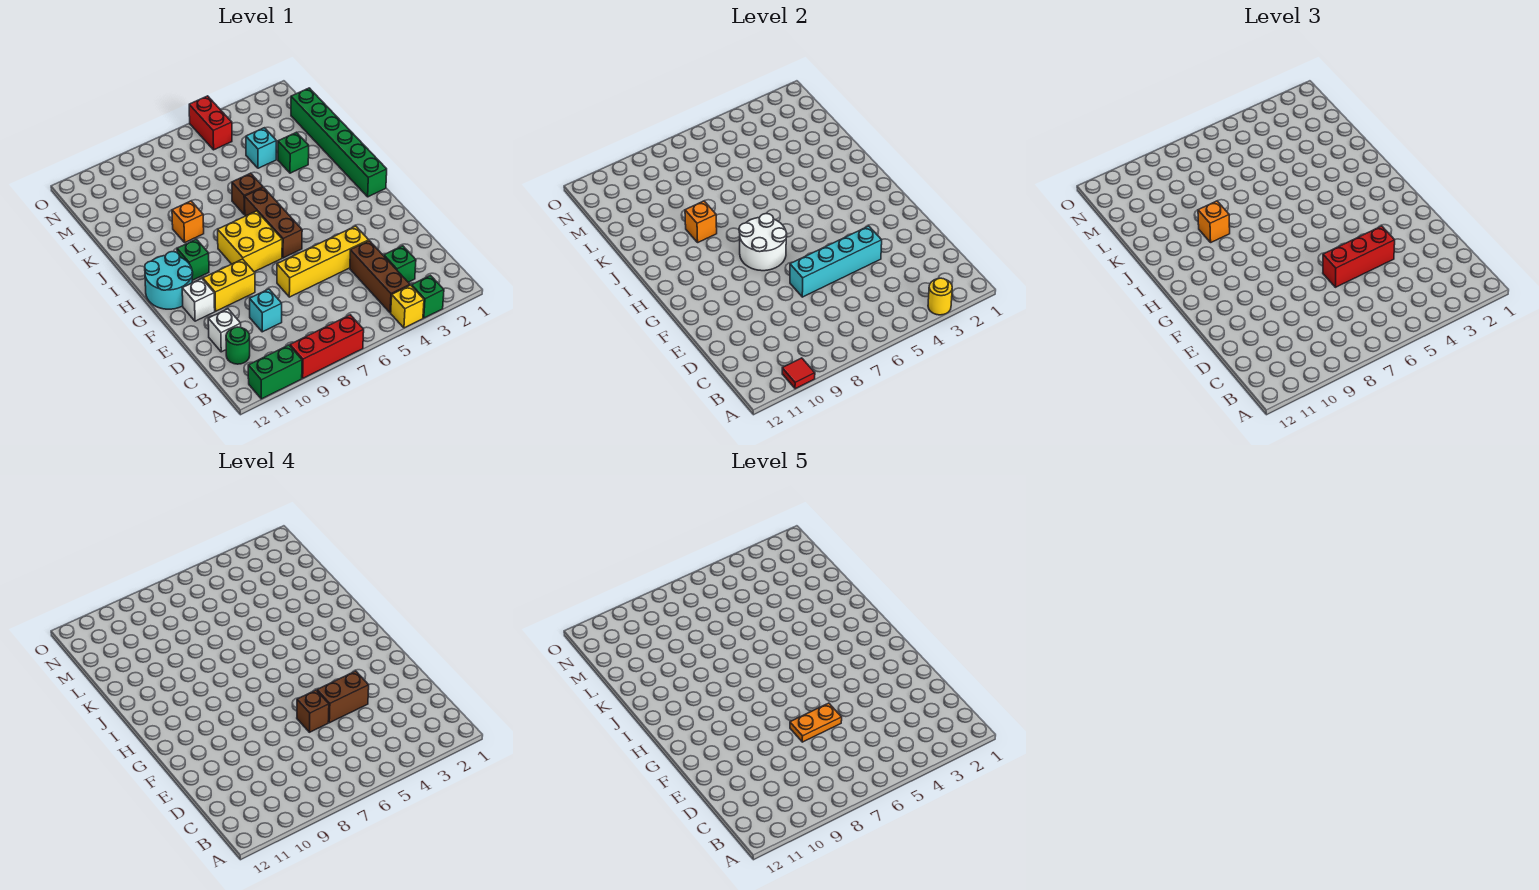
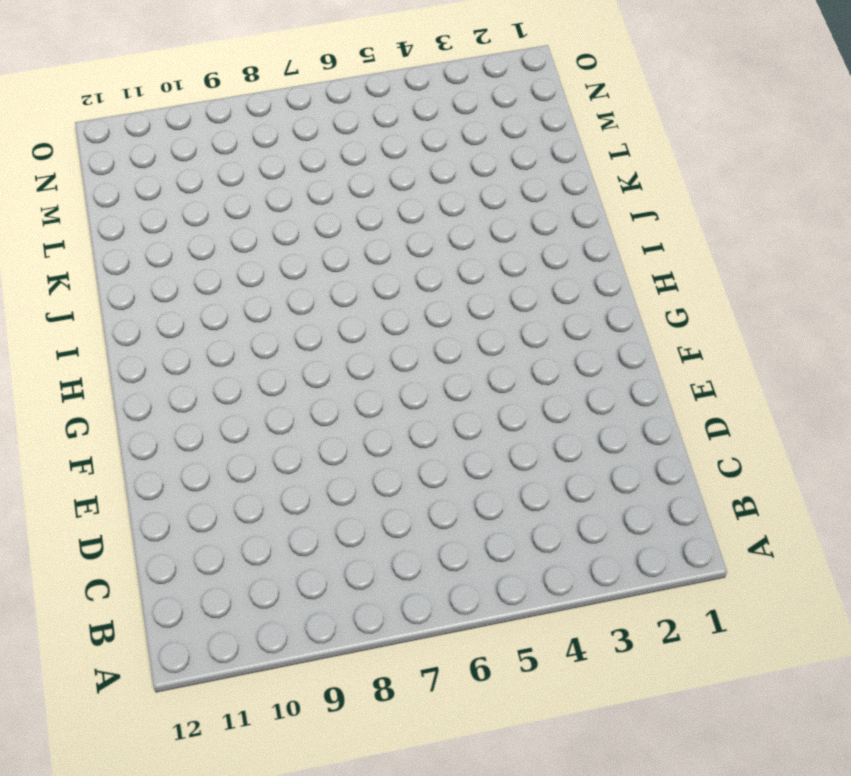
none -> green 1x1 brick [412,275,444,318]
none -> yellow 1x1 brick [391,285,424,328]
none -> red 1x3 brick [290,315,364,378]
none -> green 1x2 brick [248,345,302,399]

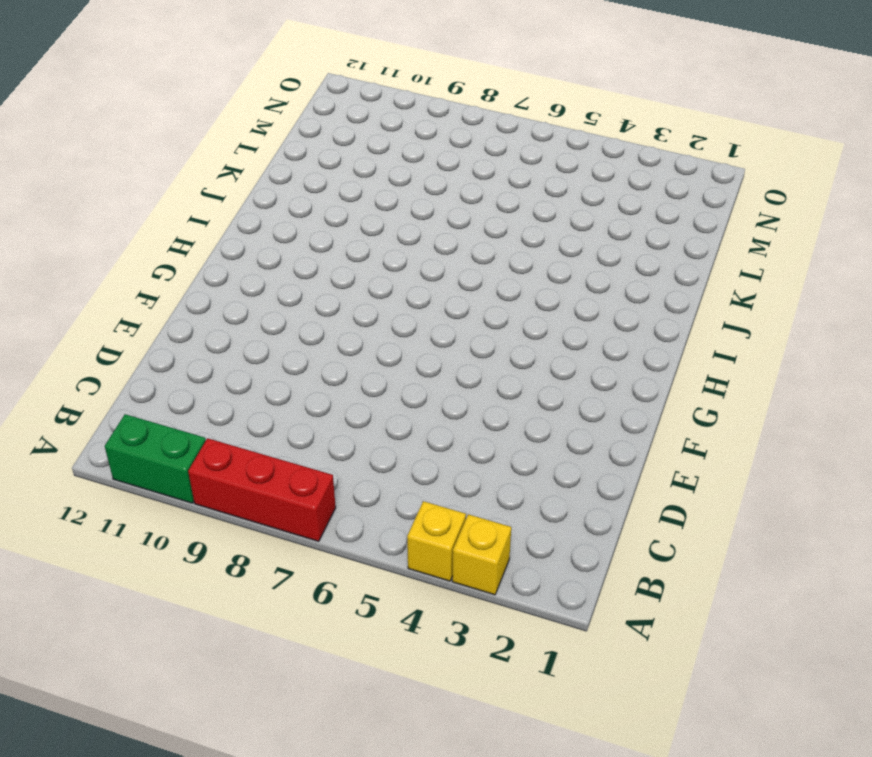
yellow 1x1 brick [452,514,511,595] -> green 1x1 brick [412,275,444,318]
none -> brown 1x3 brick [350,241,410,313]
none -> green 1x1 brick [384,246,416,282]
none -> green 1x1 round brick [226,327,250,364]
none -> cyan 1x1 brick [250,289,282,332]

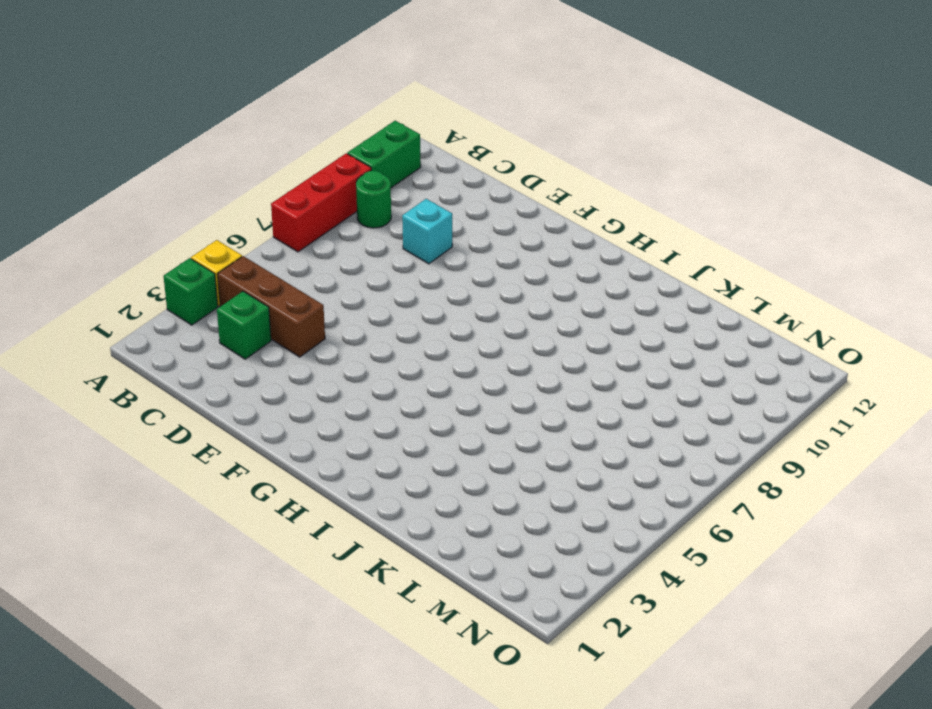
green 1x1 round brick [356,171,391,228] -> green 1x1 round brick moved to [226,327,250,364]
none -> white 1x1 brick [208,309,241,352]
none -> yellow 1x4 brick [277,226,369,297]
none -> yellow 1x2 brick [203,259,255,311]
none -> white 1x1 brick [182,279,215,321]

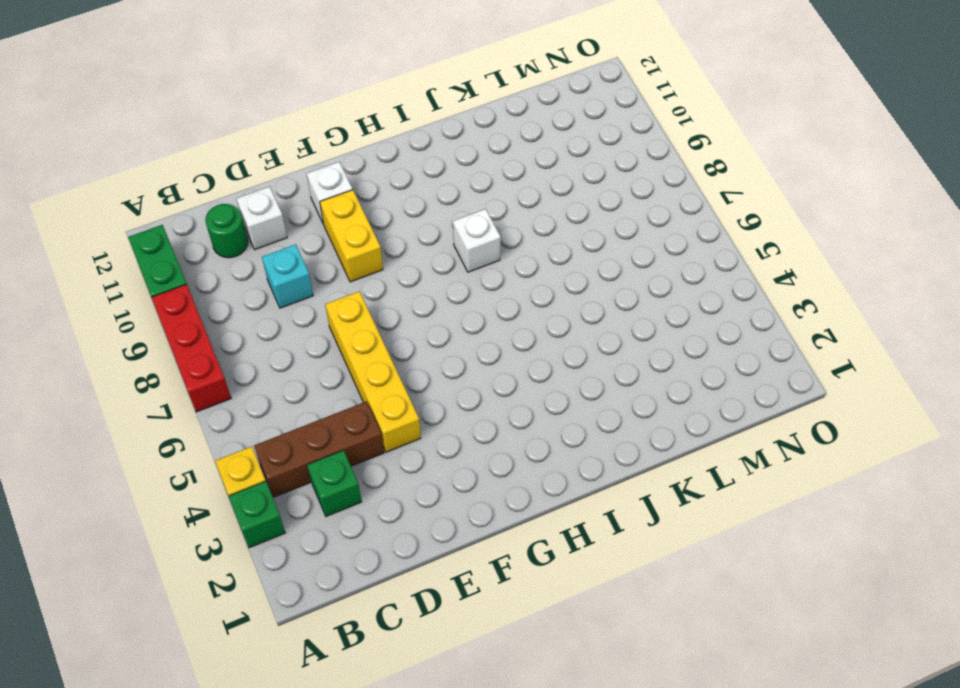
white 1x1 brick [453,209,501,272] -> none
none -> brown 1x3 brick [245,187,302,258]
none -> yellow 2x2 brick [218,211,282,272]
none -> cyan 2x2 round brick [145,252,193,309]
none -> green 1x6 brick [291,88,387,197]

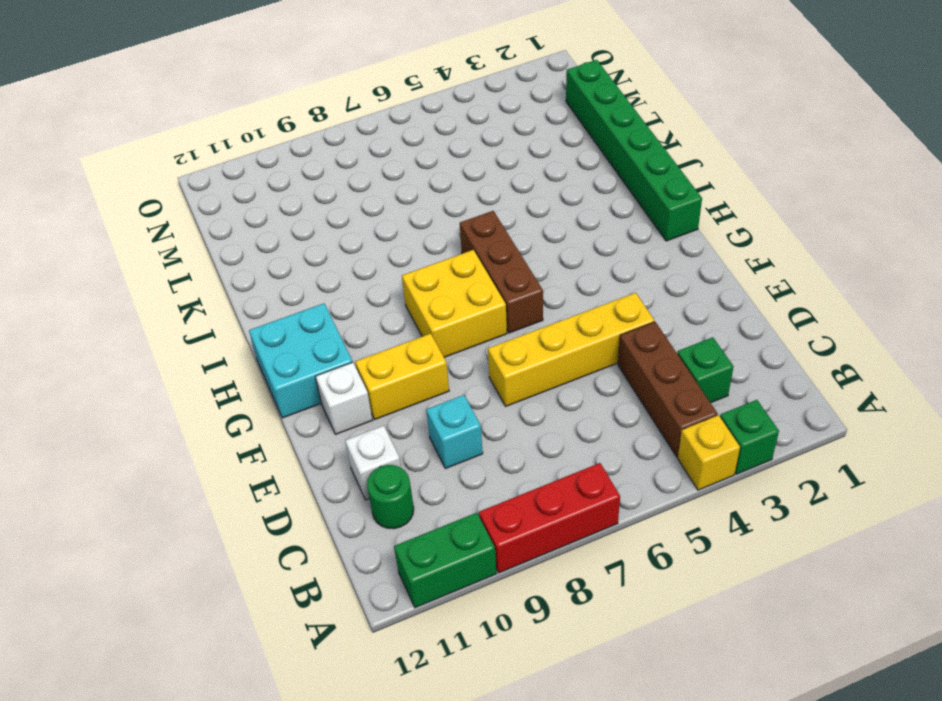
cyan 2x2 brick [249,303,353,418] -> cyan 2x2 round brick [145,252,193,309]
none -> green 1x1 brick [177,239,209,280]
none -> brown 1x1 brick [232,173,263,215]
none -> orange 1x1 brick [172,201,204,242]
none -> green 1x1 brick [278,132,309,173]

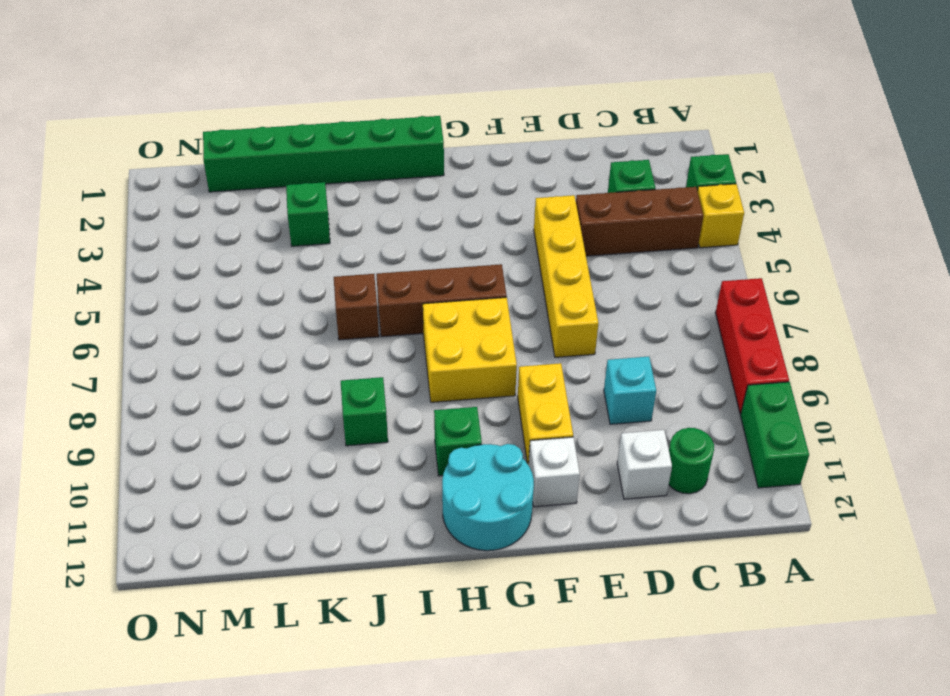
green 1x1 brick [341,377,388,446] -> orange 1x1 brick [172,201,204,242]
none -> cyan 1x1 brick [246,128,277,168]
none -> red 1x2 brick [189,96,232,150]
none -> yellow 1x1 round brick [928,278,952,315]
none -> red 1x1 tile [782,358,815,389]

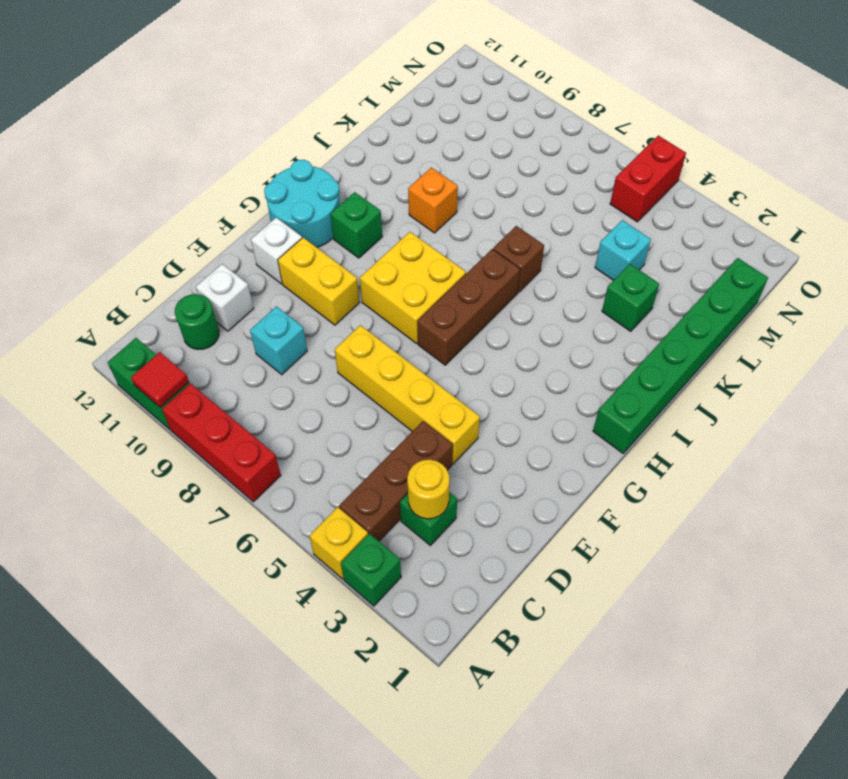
yellow 1x1 round brick [407,460,449,519] -> yellow 1x1 round brick moved to [928,278,952,315]
none -> cyan 1x4 brick [790,226,882,297]
none -> white 2x2 round brick [739,214,787,271]
none -> orange 1x1 brick [685,201,717,242]
none -> red 1x3 brick [1323,226,1395,287]

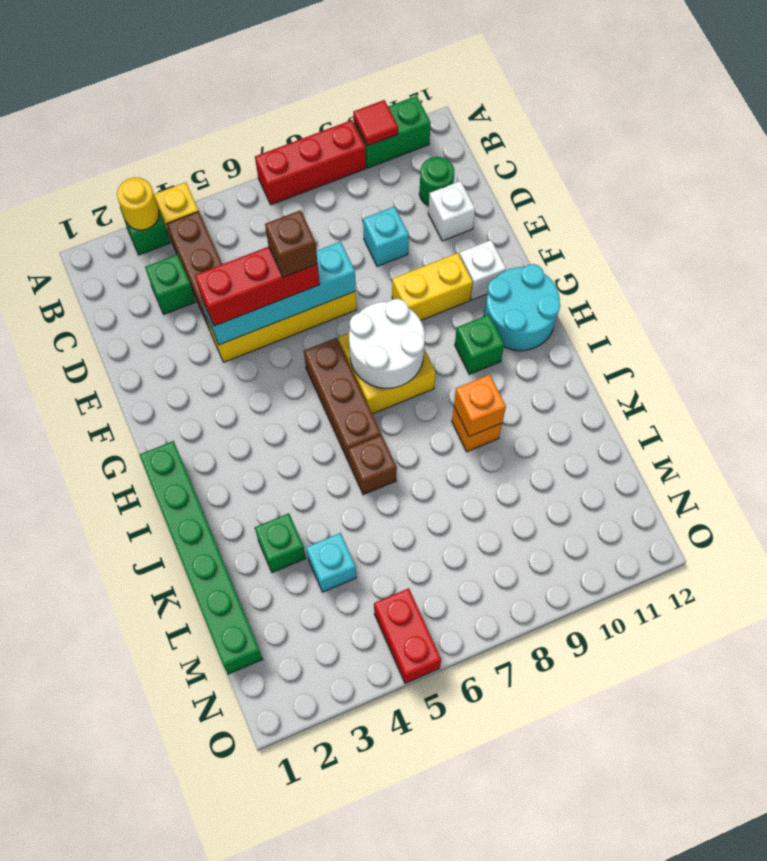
none -> orange 1x1 brick [1198,201,1230,242]
none -> brown 1x2 brick [317,671,369,723]
none -> orange 1x2 plate [790,703,842,742]

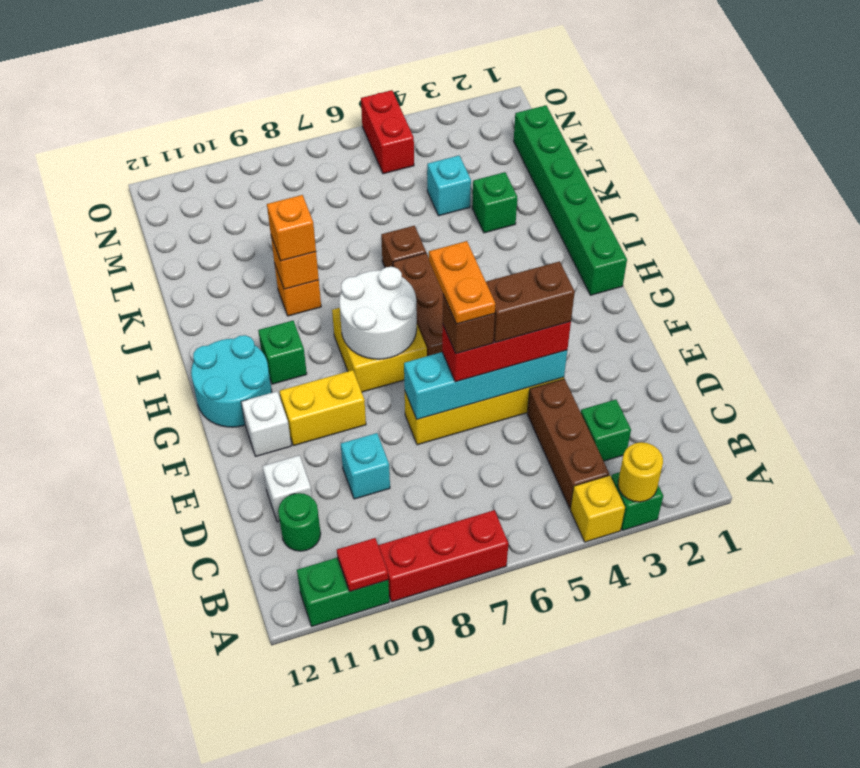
orange 1x2 plate [429,241,496,324] -> orange 1x2 plate turned to [790,703,842,742]

